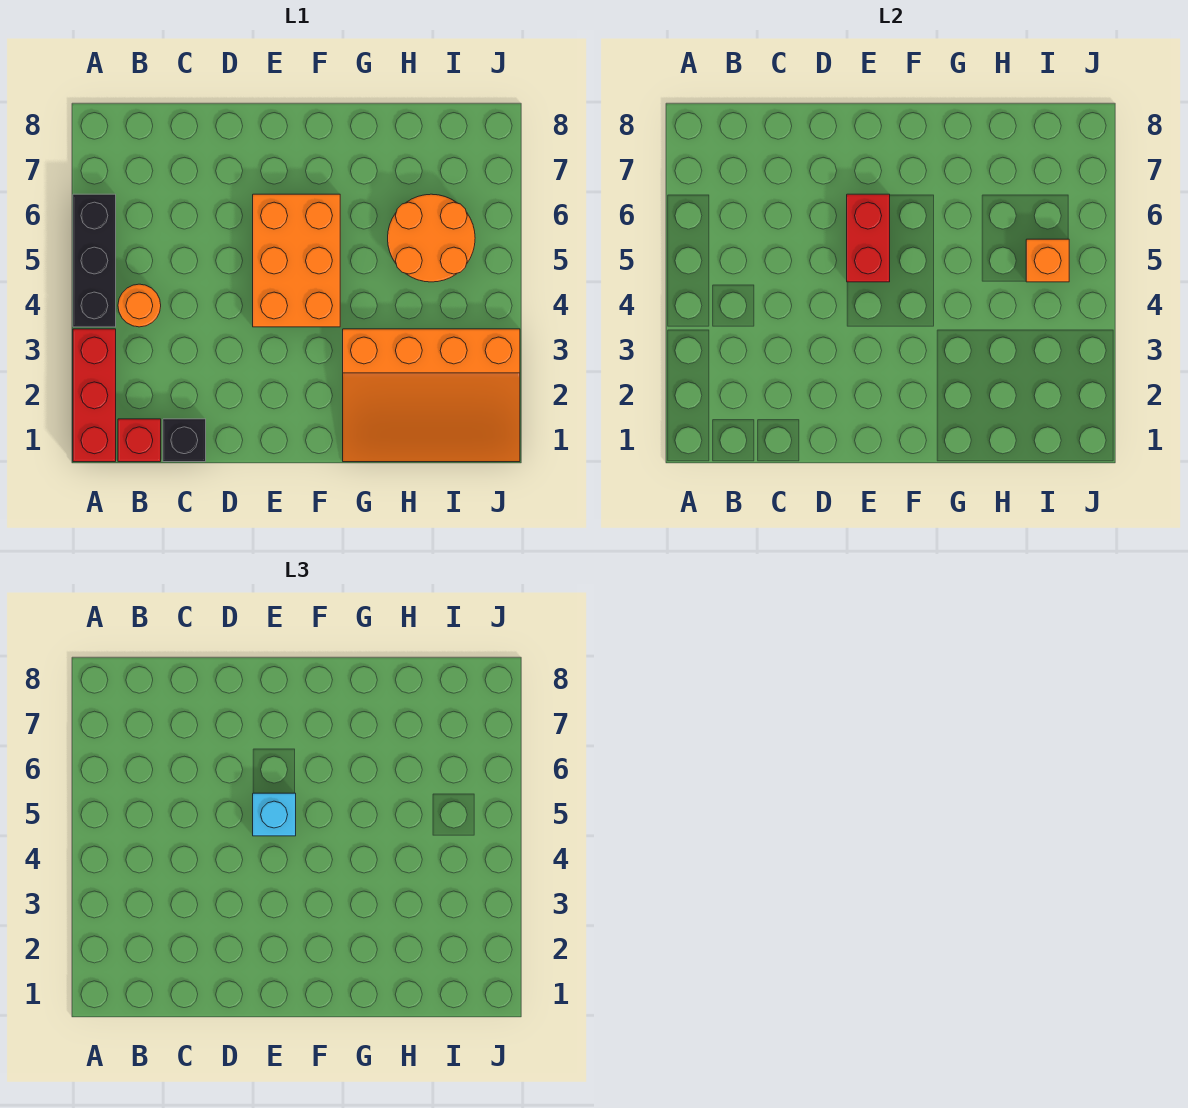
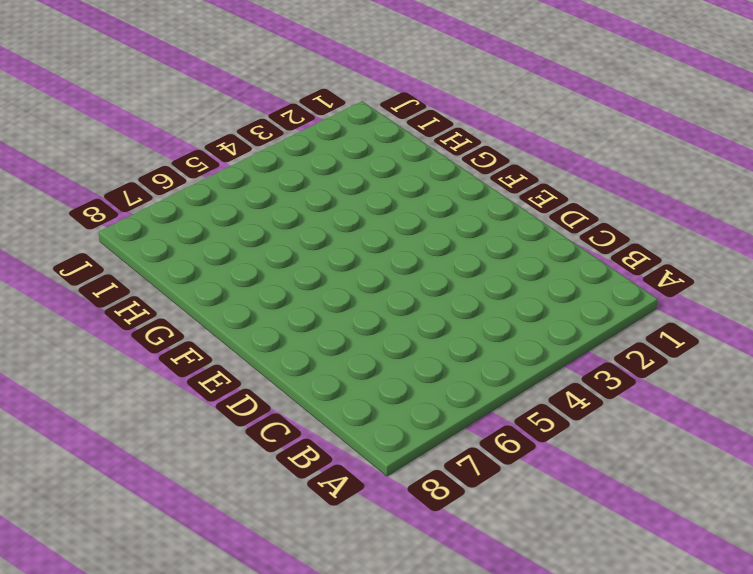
none -> red 1x3 brick [73,329,116,462]
none -> black 1x3 brick [73,194,116,327]

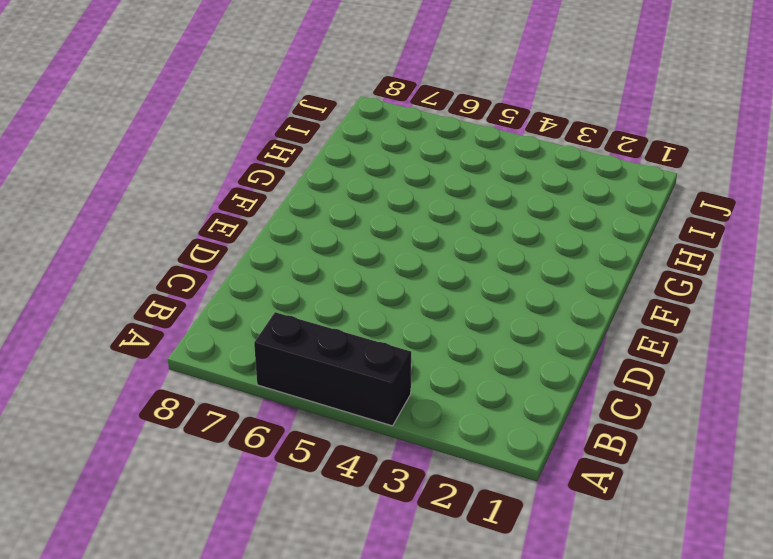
none -> red 1x3 brick [73,329,116,462]
none -> red 1x1 brick [118,419,161,462]

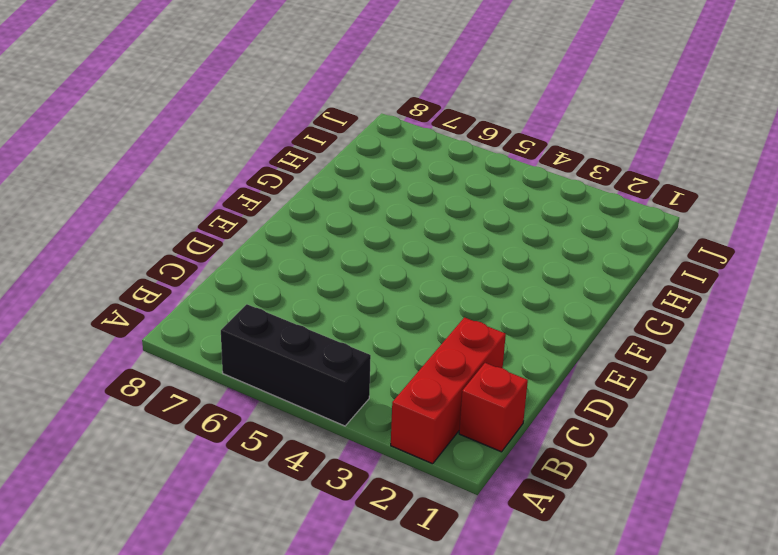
red 1x3 brick [391,317,506,464] -> red 1x3 brick turned to [73,329,116,462]
none -> orange 1x1 round brick [118,284,161,327]
none -> black 1x1 brick [163,419,206,462]

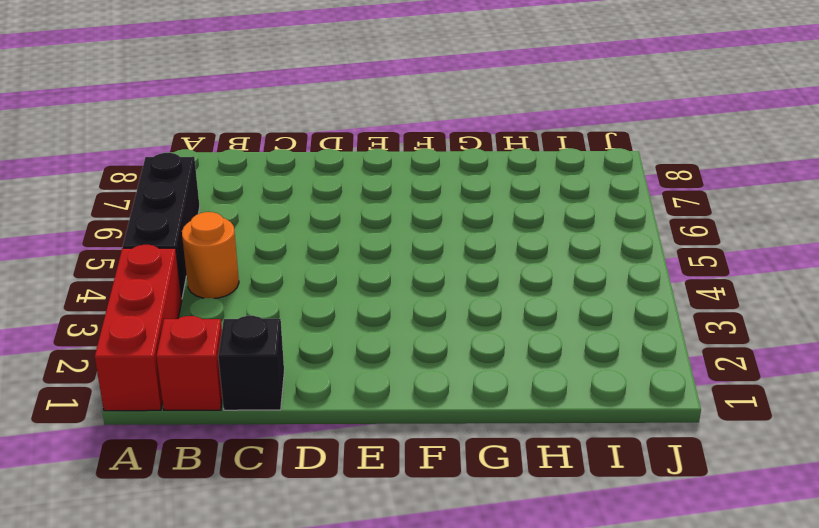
none -> orange 2x3 brick [253,194,340,327]
none -> orange 3x4 slope [343,329,520,462]

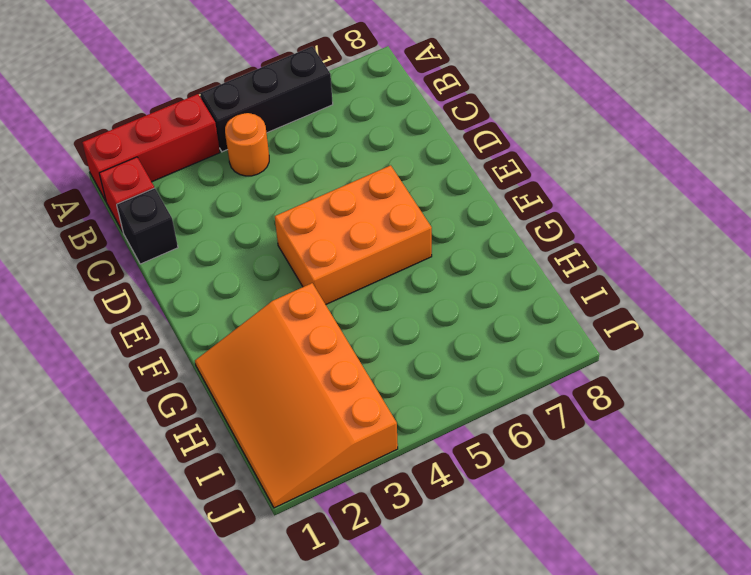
none -> orange 2x2 round brick [388,194,475,282]
none -> red 1x2 brick [847,194,890,282]

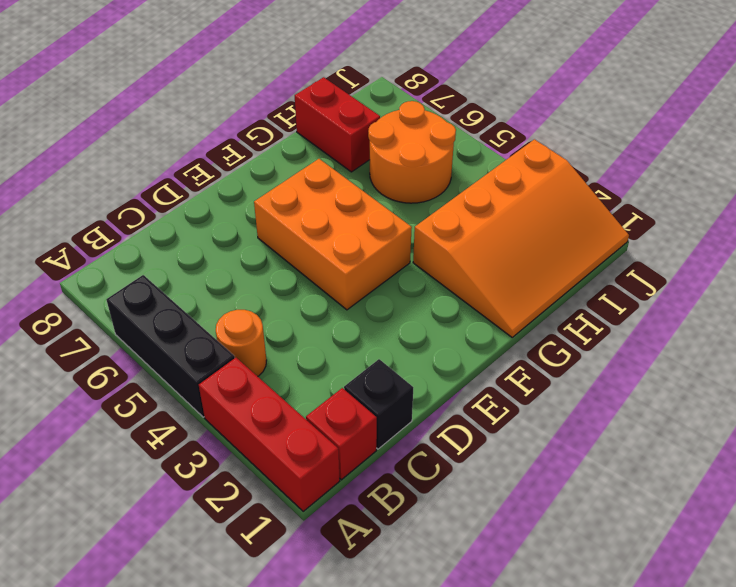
red 1x2 brick [295,77,380,172] -> red 1x2 brick moved to [847,194,890,282]
none -> orange 1x1 brick [1026,239,1069,282]
none -> cyan 1x1 brick [253,793,296,836]

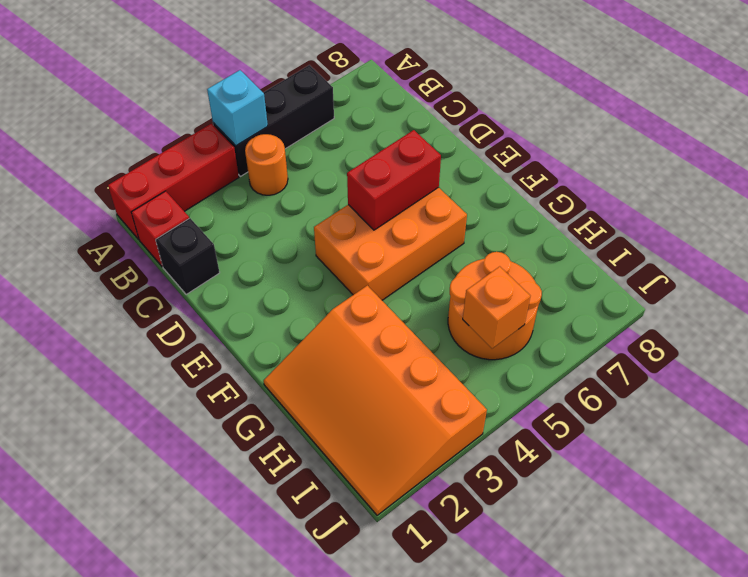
cyan 1x1 brick [207,70,268,146] -> cyan 1x1 brick moved to [253,793,296,836]

